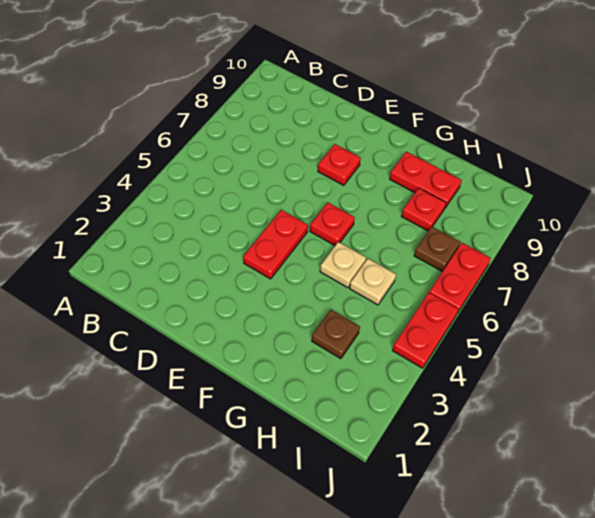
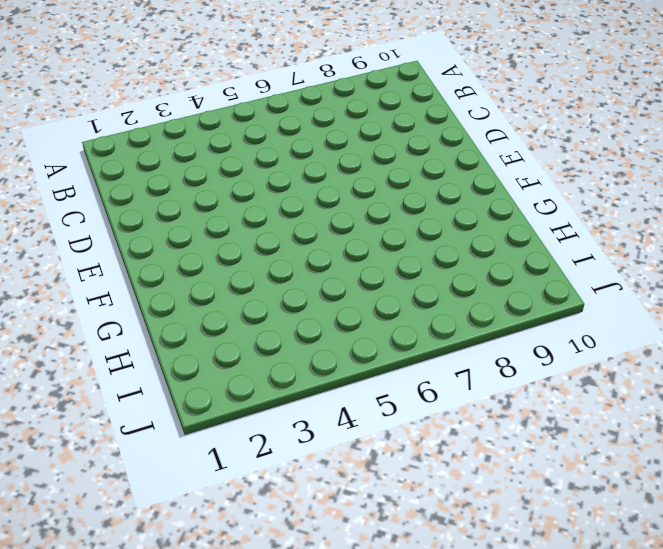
none -> red 1x2 plate [243,210,308,279]
none -> red 1x1 plate [318,144,361,185]

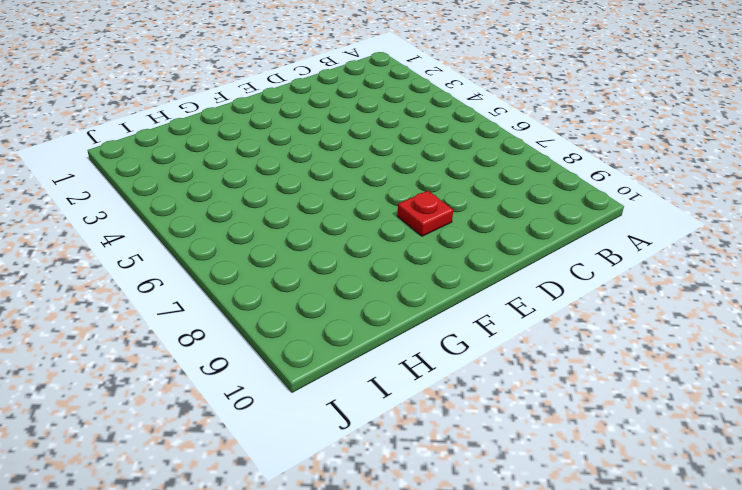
none -> red 1x2 plate [243,210,308,279]
none -> red 1x1 plate [310,203,355,245]

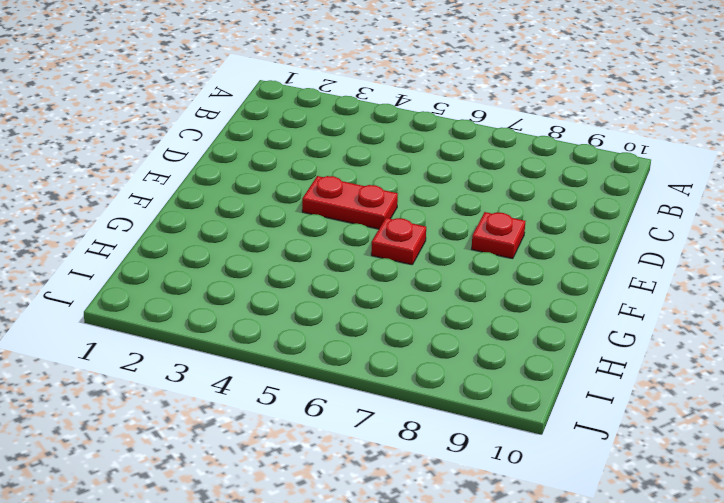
none -> tan 1x1 plate [320,242,366,288]
none -> red 1x2 plate [390,152,462,208]

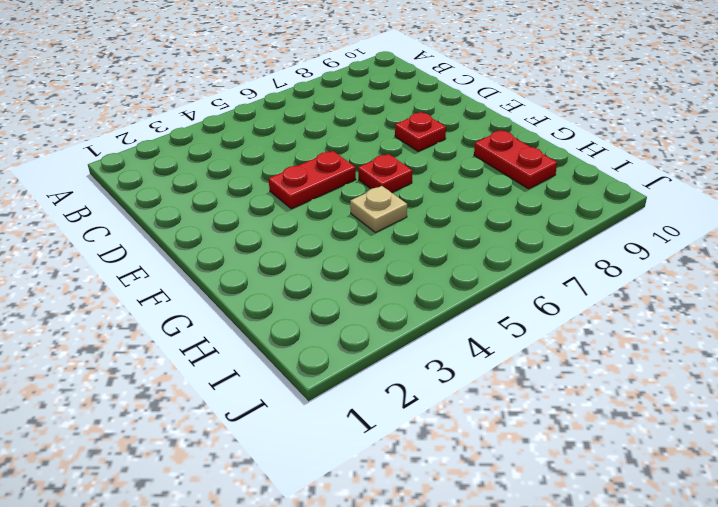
none -> brown 1x1 plate [312,310,360,359]
none -> tan 1x1 plate [350,259,396,305]

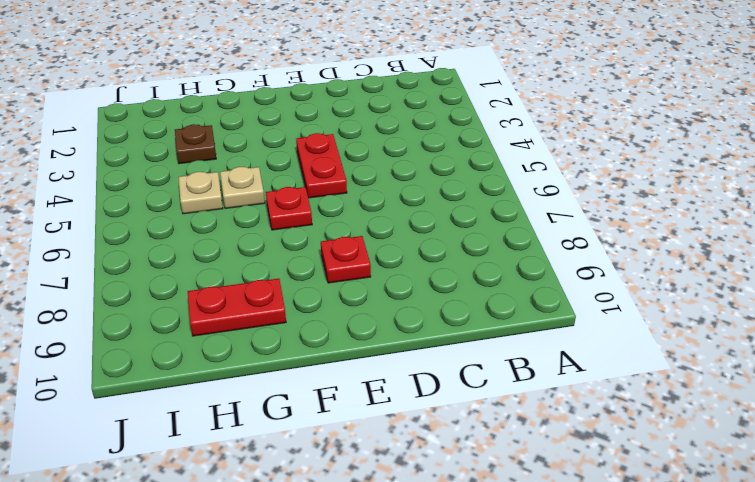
none -> red 1x1 plate [402,188,446,231]
none -> brown 1x1 plate [414,227,460,271]

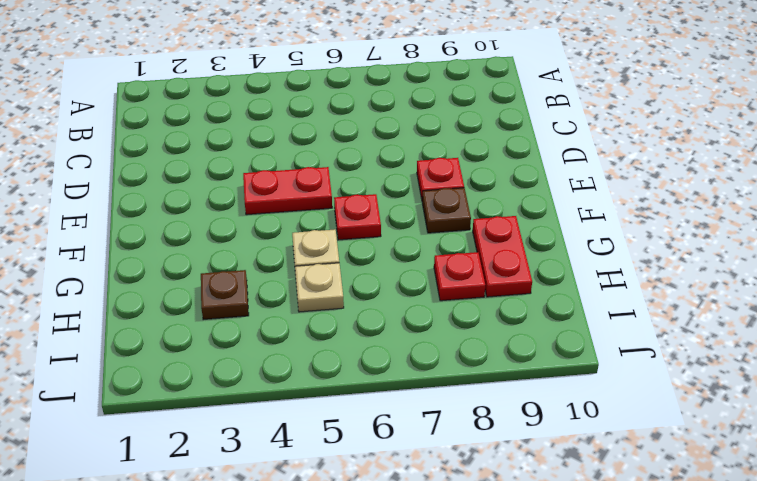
brown 1x1 plate [422,188,471,233] -> brown 1x1 plate moved to [414,227,460,271]
none -> red 1x2 plate [393,293,459,368]
none -> red 1x2 plate [429,243,491,313]

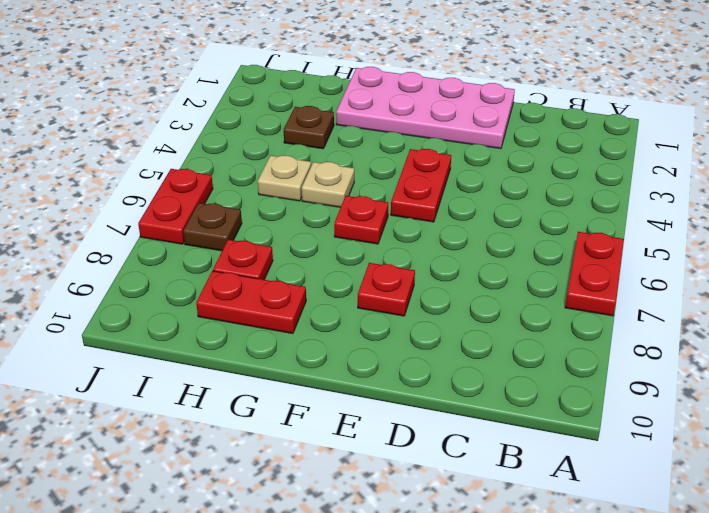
red 1x2 plate [565,232,624,316] -> red 1x2 plate moved to [393,293,459,368]
pink 2x4 plate [336,67,515,149] -> none

